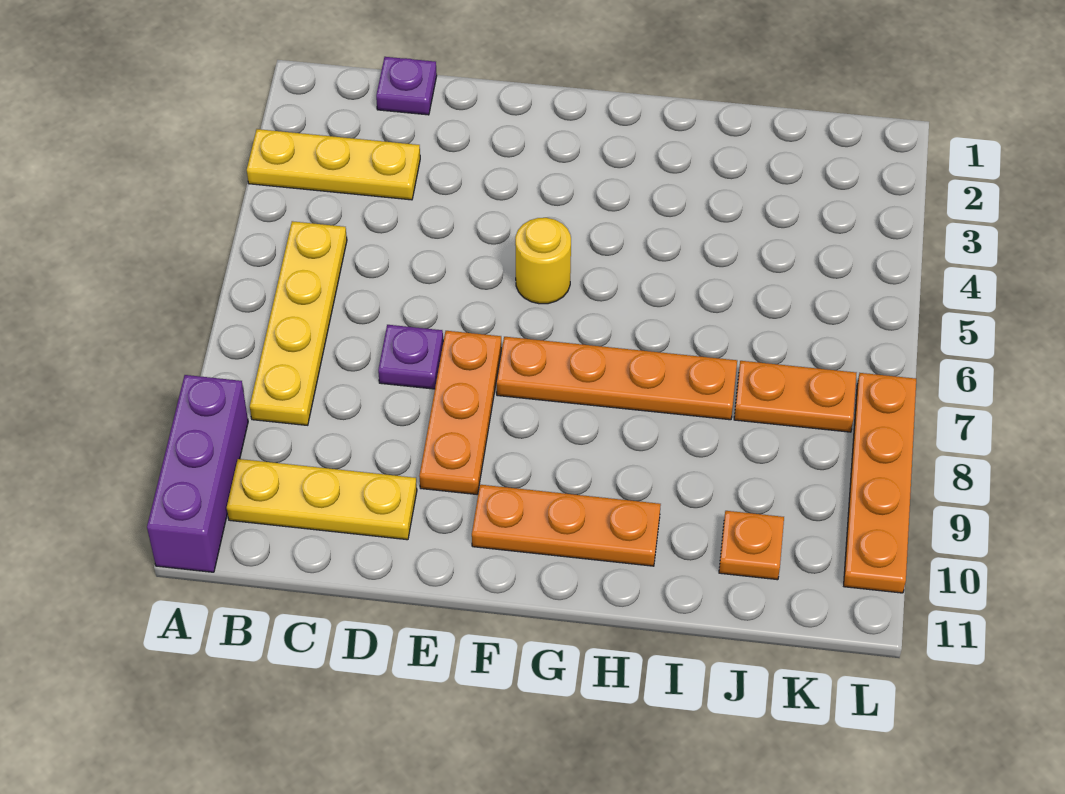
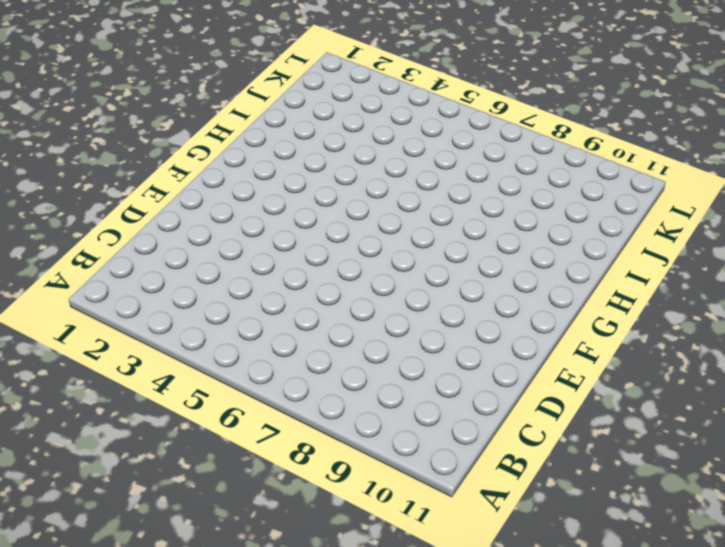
none -> yellow 1x3 plate [247,129,420,200]
none -> purple 1x3 brick [147,375,248,572]
none -> yellow 1x4 plate [250,221,347,425]

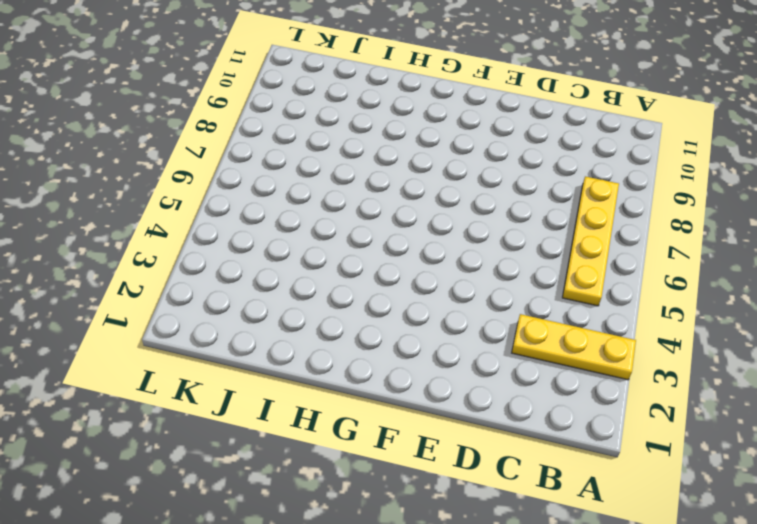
none -> purple 1x3 brick [147,375,248,572]
none -> yellow 1x3 plate [227,459,417,540]
none -> purple 1x1 plate [376,57,437,115]

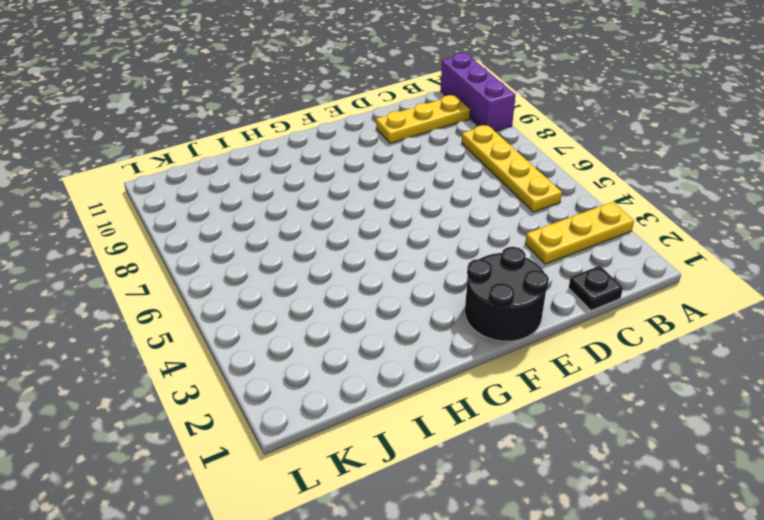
black 1x1 plate [569,266,623,310] -> purple 1x1 plate [376,57,437,115]
black 2x2 round brick [465,247,549,341] -> none
none -> purple 1x1 plate [378,325,443,389]
none -> orange 1x3 plate [419,331,501,494]
none -> yellow 1x1 round brick [515,218,571,304]

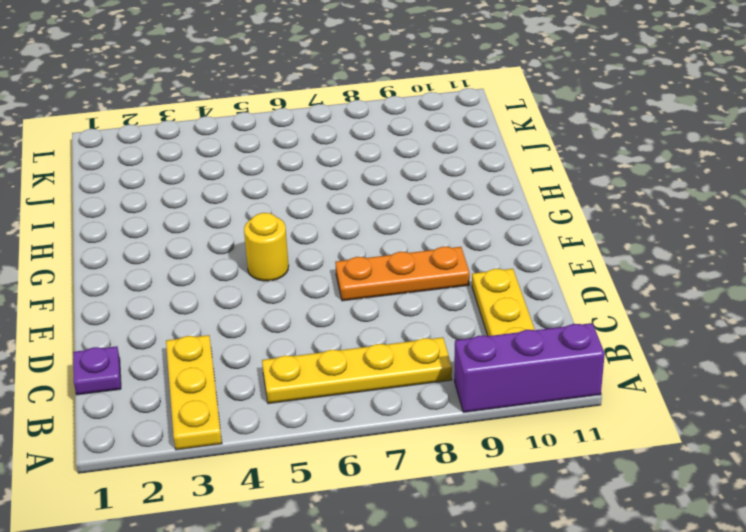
none -> purple 1x1 plate [378,325,443,389]
none -> orange 1x4 plate [497,337,737,420]
none -> orange 1x3 plate [472,485,661,566]

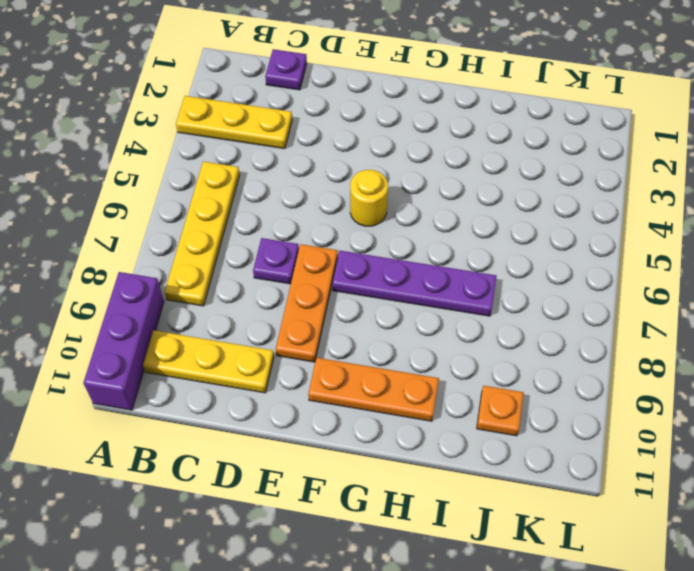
purple 1x4 plate [332,251,496,316] -> orange 1x4 plate [497,337,737,420]
none -> orange 1x2 plate [734,361,856,432]
none -> orange 1x4 plate [844,373,916,593]

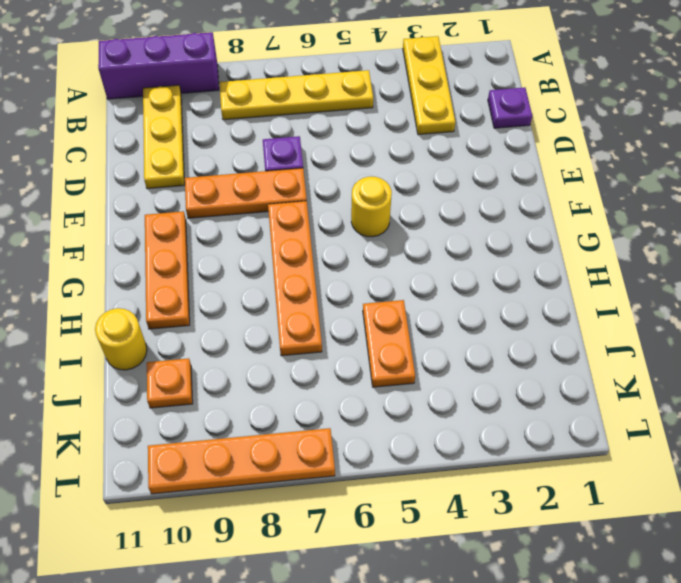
orange 1x2 plate [363,300,415,387] -> orange 1x2 plate moved to [734,361,856,432]
yellow 1x1 round brick [95,308,147,370] -> none

